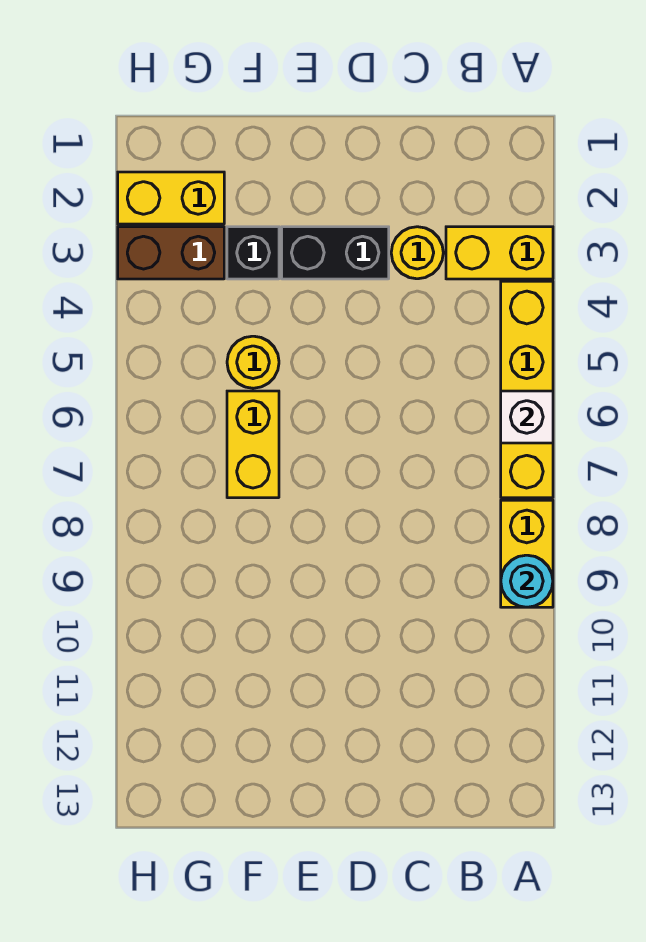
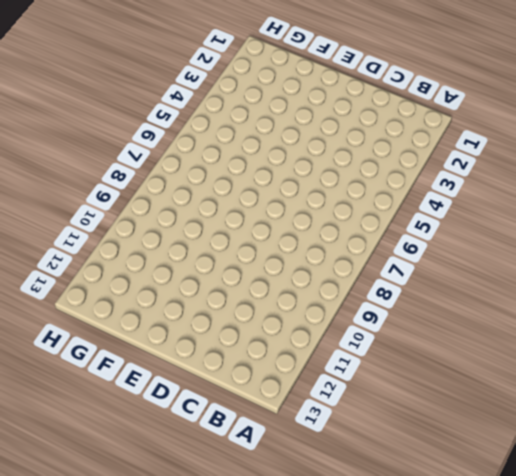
none -> yellow 1x2 brick [446,227,553,279]
none -> yellow 1x4 brick [501,281,553,498]
none -> yellow 1x2 brick [501,500,553,607]

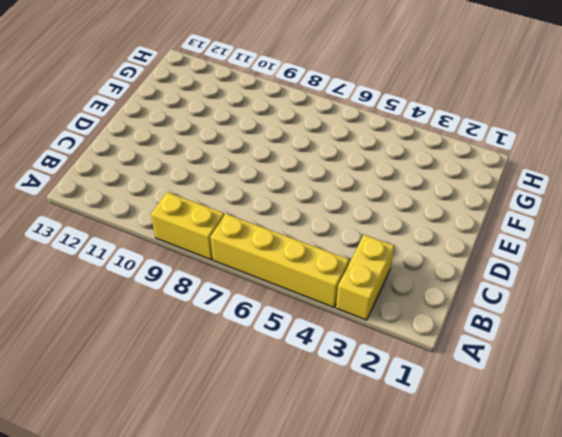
none -> yellow 1x1 round brick [391,227,443,279]
none -> black 1x2 brick [282,227,389,279]
none -> black 1x1 brick [227,227,279,279]

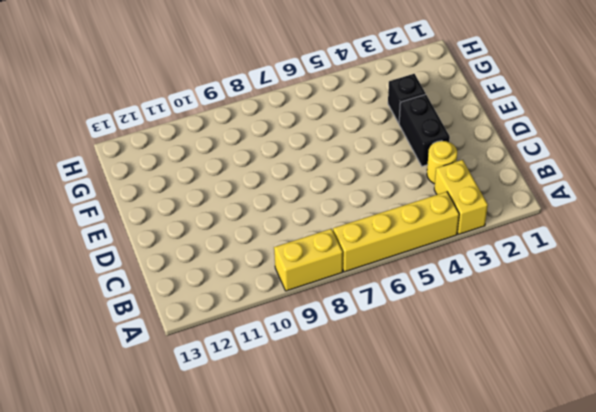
none -> yellow 1x1 round brick [227,336,279,388]
none -> yellow 1x2 brick [227,391,279,498]
none -> yellow 1x2 brick [118,172,224,224]

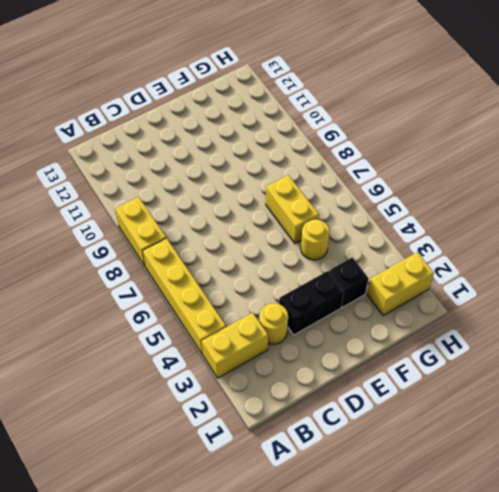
none -> brown 1x2 brick [118,227,224,279]
none -> white 1x1 brick [501,391,553,443]
none -> cyan 1x1 round brick [501,555,553,607]

